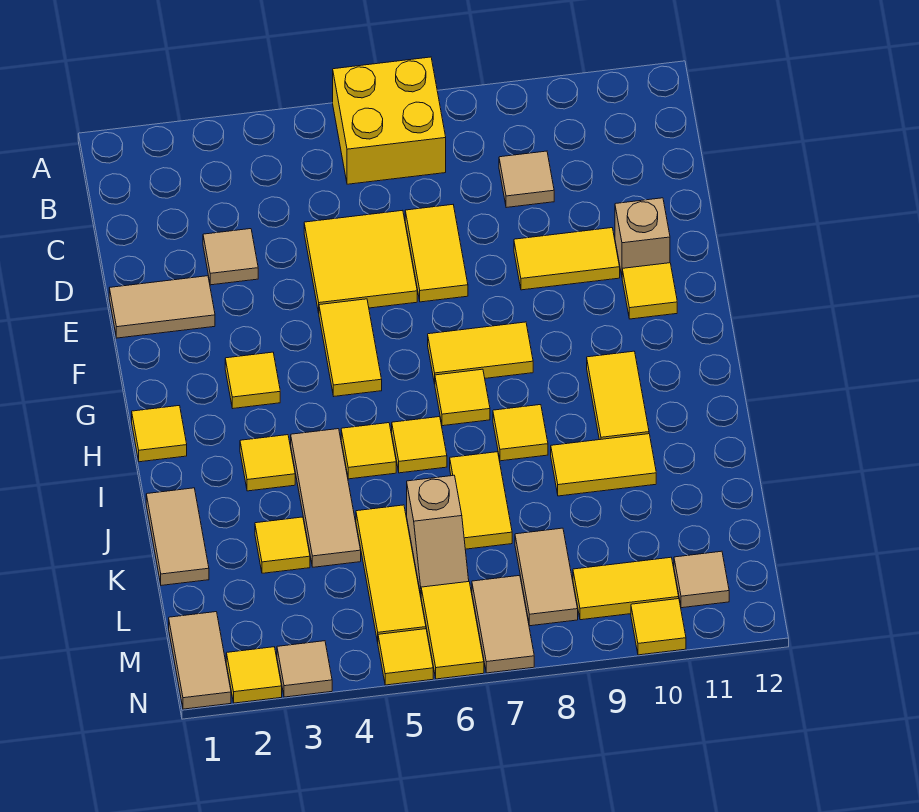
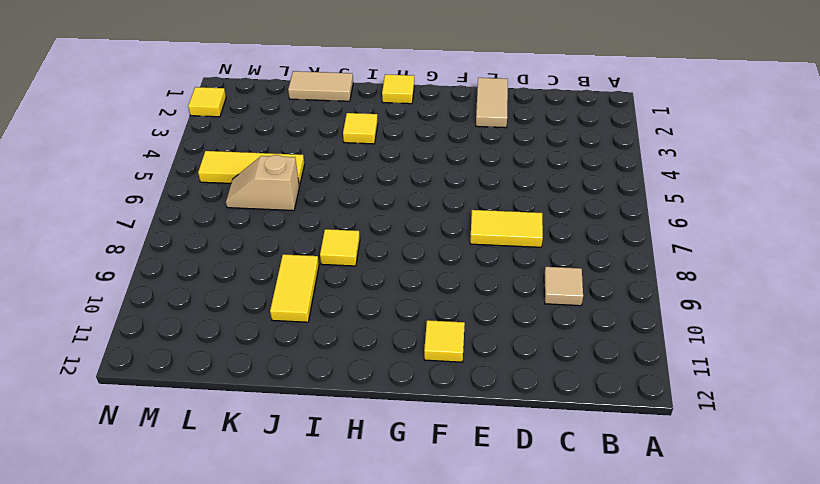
none -> yellow 2x2 brick [333,57,446,184]
none -> tan 1x1 tile [203,229,258,285]
none -> yellow 2x2 tile [304,210,417,313]
none -> yellow 1x2 tile [514,228,620,290]

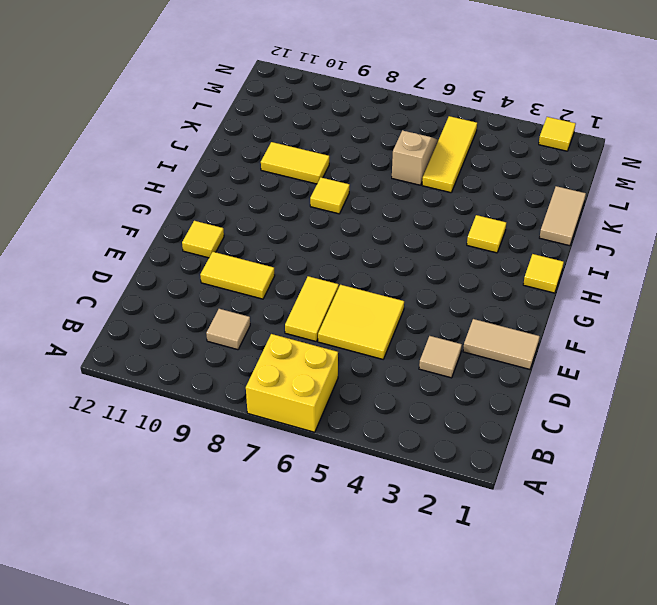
none -> tan 1x1 brick [615,198,670,275]
none -> yellow 1x2 tile [319,299,382,396]
none -> yellow 1x1 tile [225,352,280,408]
none -> yellow 1x2 tile [428,322,533,384]

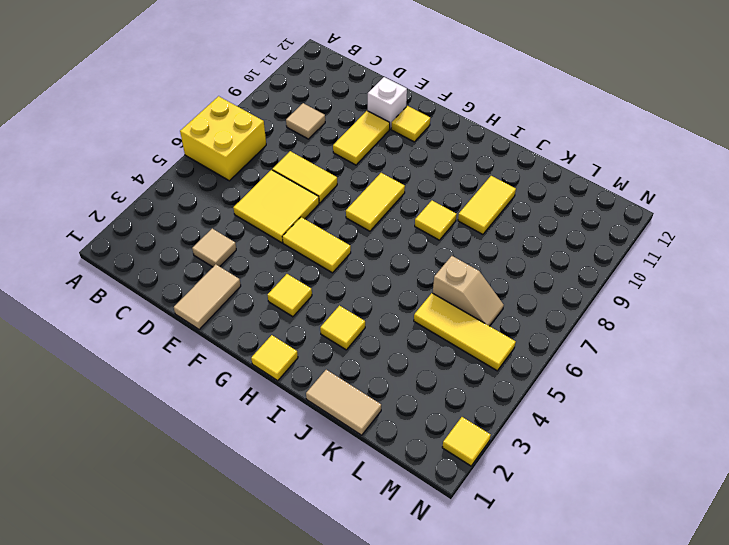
white 1x1 brick [368,77,407,129] -> tan 1x1 brick [615,198,670,275]
none -> yellow 1x1 tile [435,369,490,426]
none -> yellow 1x2 tile [587,351,649,440]
none -> tan 1x3 tile [291,429,361,567]
none -> yellow 1x1 tile [341,423,396,479]

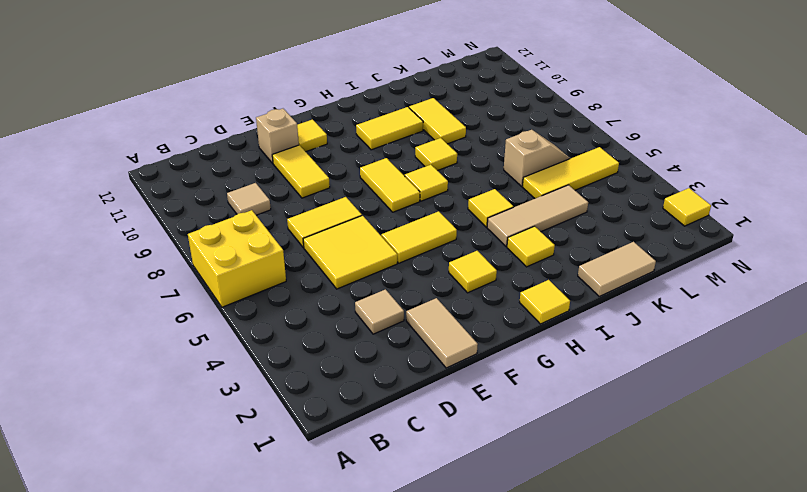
none -> yellow 1x1 tile [392,417,447,473]
none -> yellow 1x2 tile [450,452,512,549]
none -> yellow 1x1 tile [255,517,310,573]
none -> tan 1x2 tile [515,528,578,626]

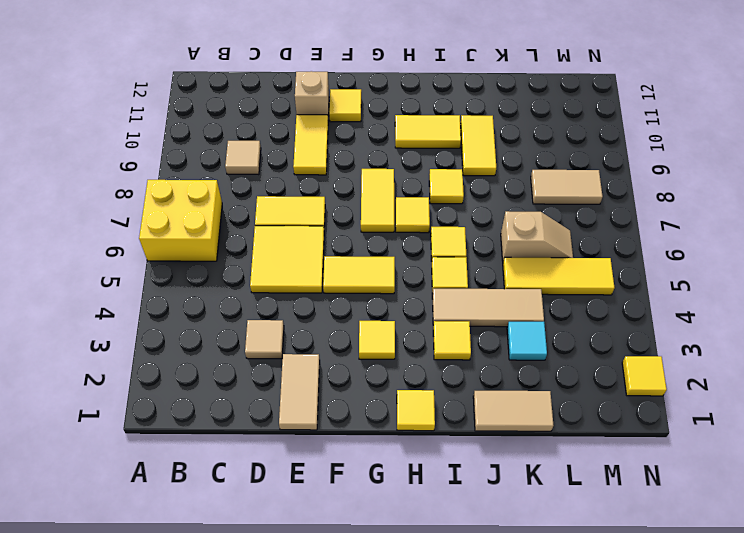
cyan 1x1 tile [507,322,547,360] -> yellow 1x1 tile [255,517,310,573]
none -> yellow 1x2 tile [450,452,512,549]
none -> tan 1x2 tile [169,612,231,709]
none -> yellow 1x2 tile [421,582,484,679]
none -> tan 1x2 tile [472,575,534,673]

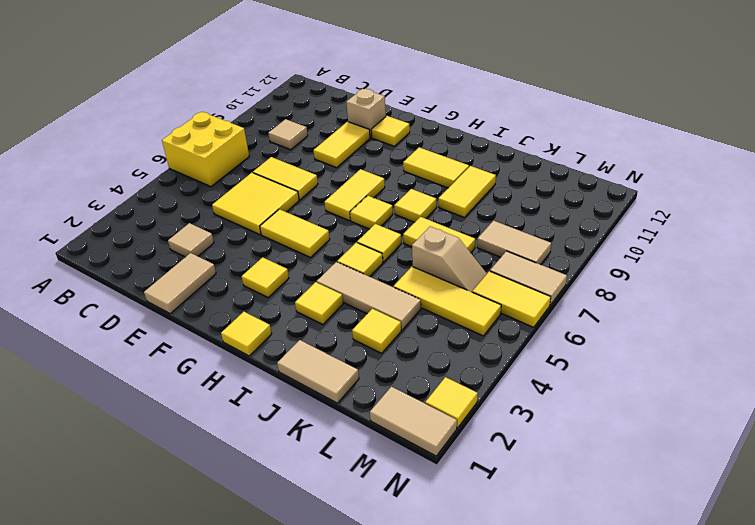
none -> yellow 1x2 tile [573,557,679,620]
none -> tan 1x1 tile [674,551,729,608]
none -> tan 1x1 tile [277,641,332,697]
none -> yellow 1x1 tile [378,629,433,685]

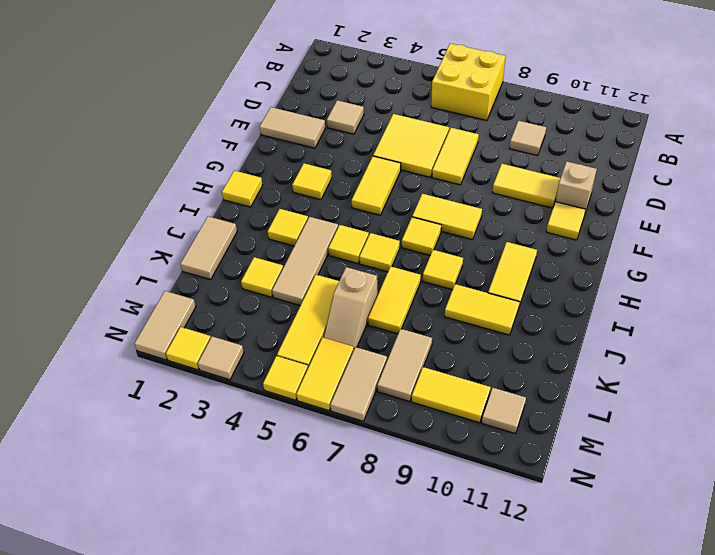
none -> yellow 1x1 tile [631,599,686,655]

